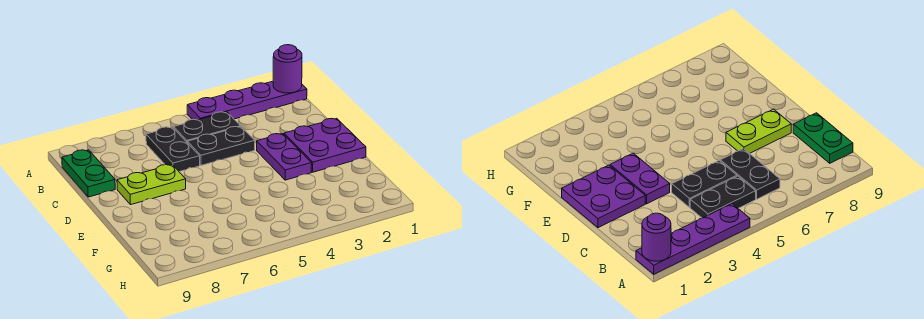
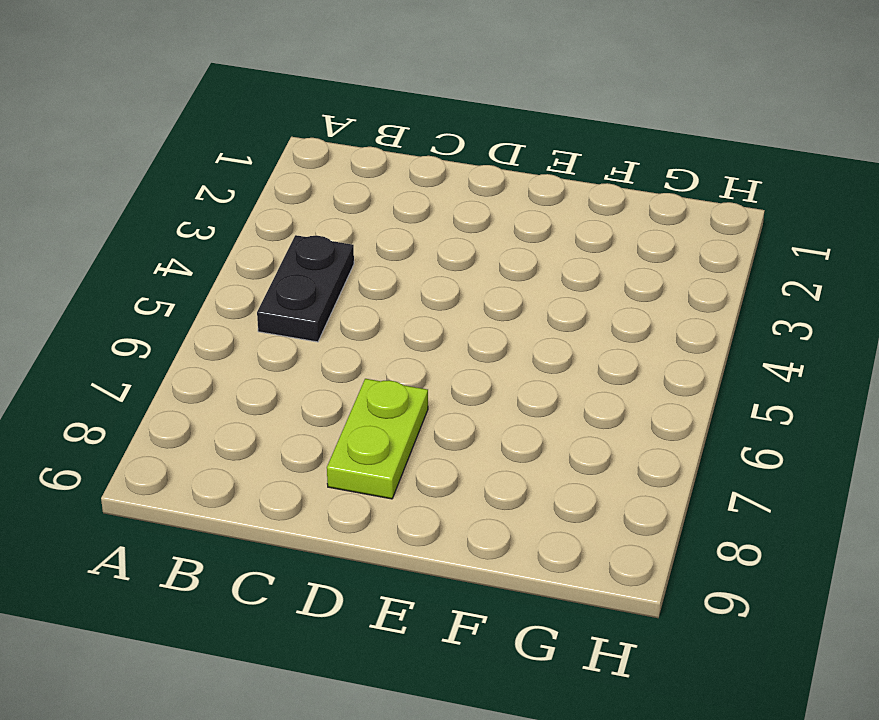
none -> purple 1x4 plate [187,81,307,120]
none -> black 1x2 plate [146,127,200,172]

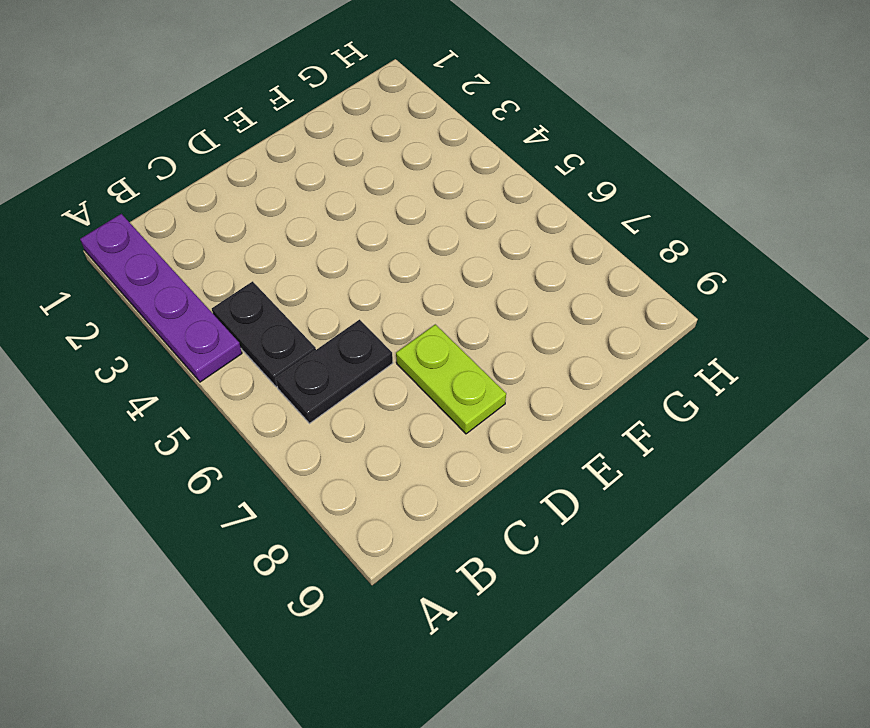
none -> green 1x2 plate [62,150,115,197]
none -> black 1x2 plate [188,126,255,165]

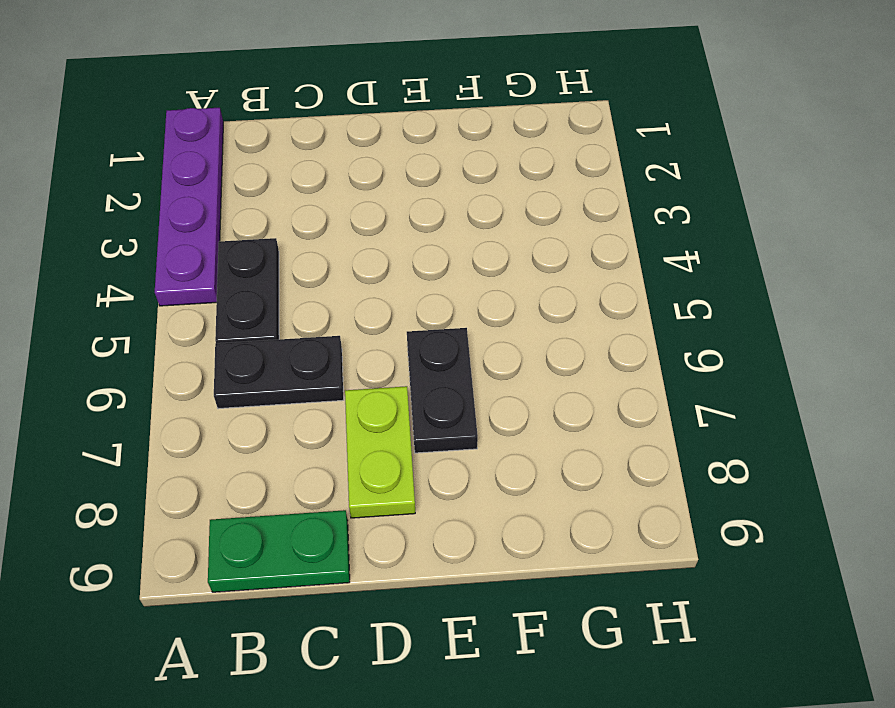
black 1x2 plate [407,328,478,453] -> black 1x2 plate moved to [188,126,255,165]
none -> purple 2x2 plate [284,118,366,172]
none -> purple 1x2 plate [257,134,312,180]

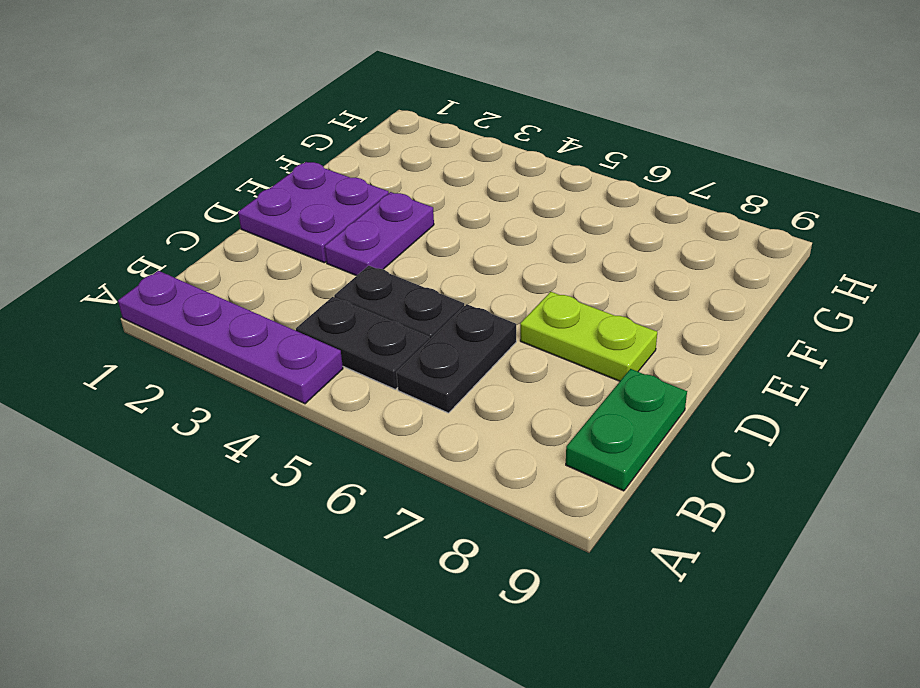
none -> purple 1x1 round brick [273,45,302,93]

